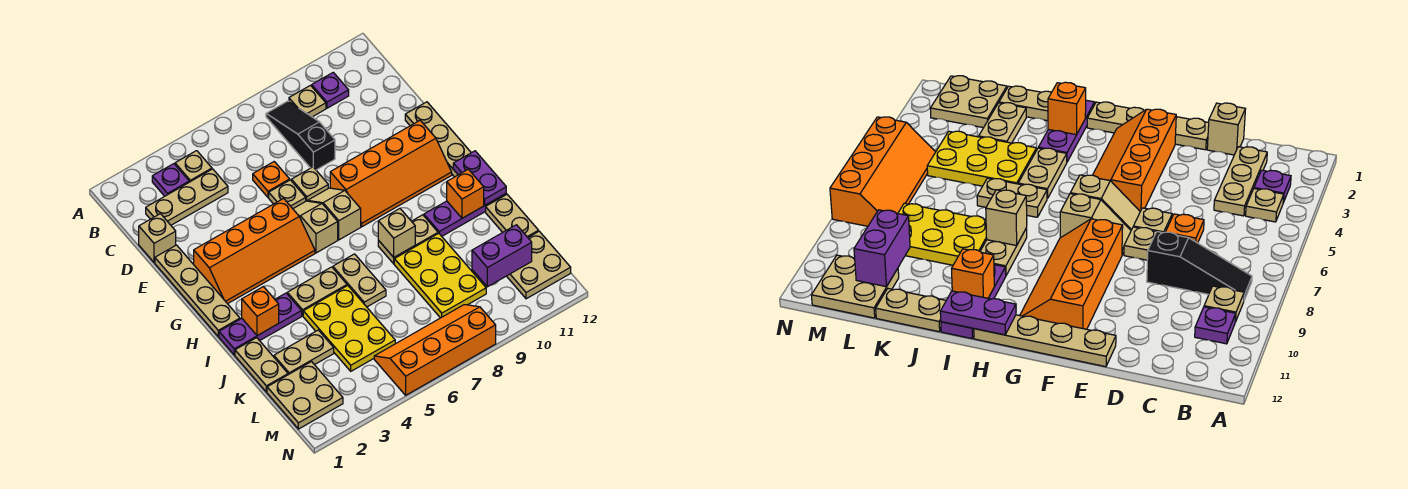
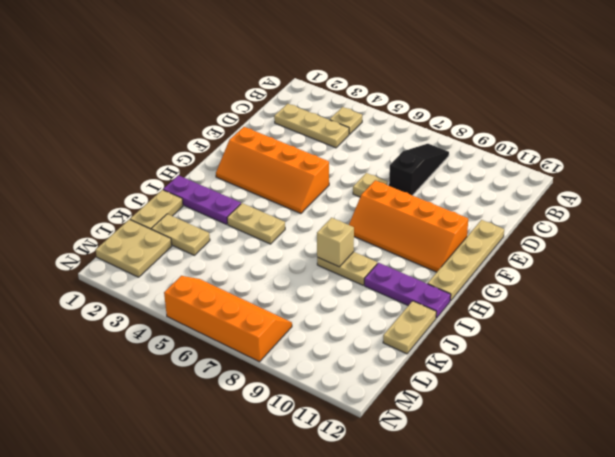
none -> purple 1x1 plate [152,164,189,196]
none -> tan 1x1 plate [289,85,326,117]
none -> purple 1x1 plate [312,72,349,108]
none -> tan 1x1 brick [139,214,176,263]

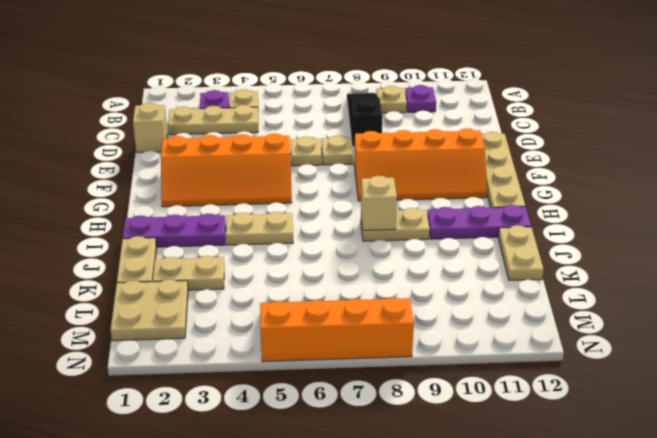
none -> orange 1x1 plate [253,162,290,197]
none -> tan 1x4 plate [155,245,240,336]
none -> tan 1x2 slope [293,201,338,253]
none -> tan 1x2 slope [308,188,361,240]

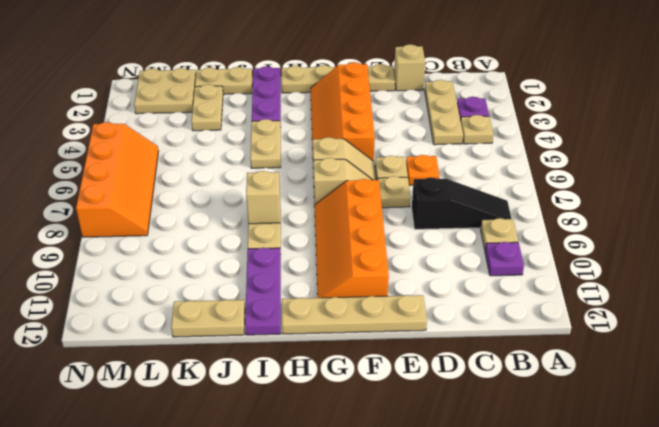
none -> tan 1x2 plate [333,254,386,307]
none -> yellow 2x3 plate [303,286,395,371]
none -> yellow 2x3 plate [394,233,486,318]
none -> tan 2x2 plate [507,231,571,299]

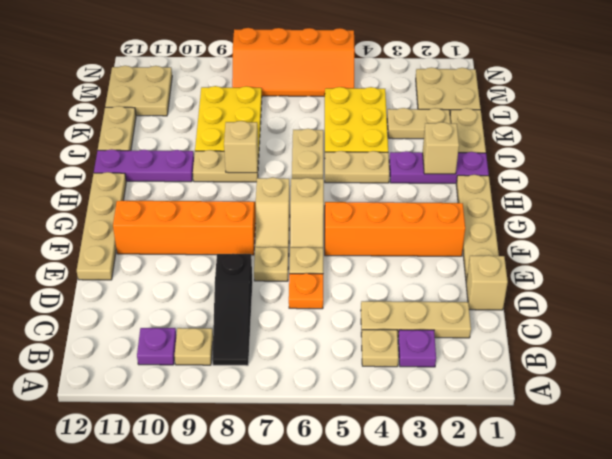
tan 1x1 brick [423,122,459,174] -> orange 1x1 brick [242,287,279,336]
none -> purple 1x2 plate [453,151,506,205]
none -> orange 1x1 brick [447,169,484,218]
none -> purple 1x2 brick [472,225,532,287]

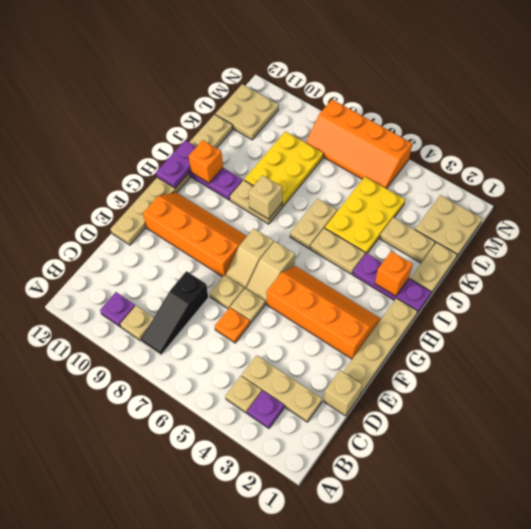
none -> purple 1x2 brick [472,225,532,287]

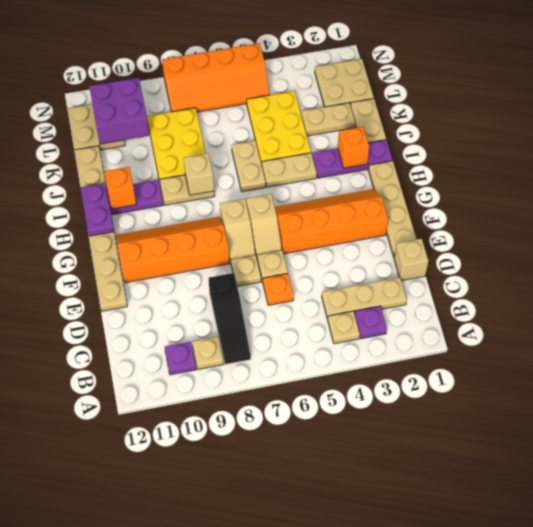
purple 2x2 brick [89,78,149,144] -> purple 1x2 brick [472,225,532,287]

